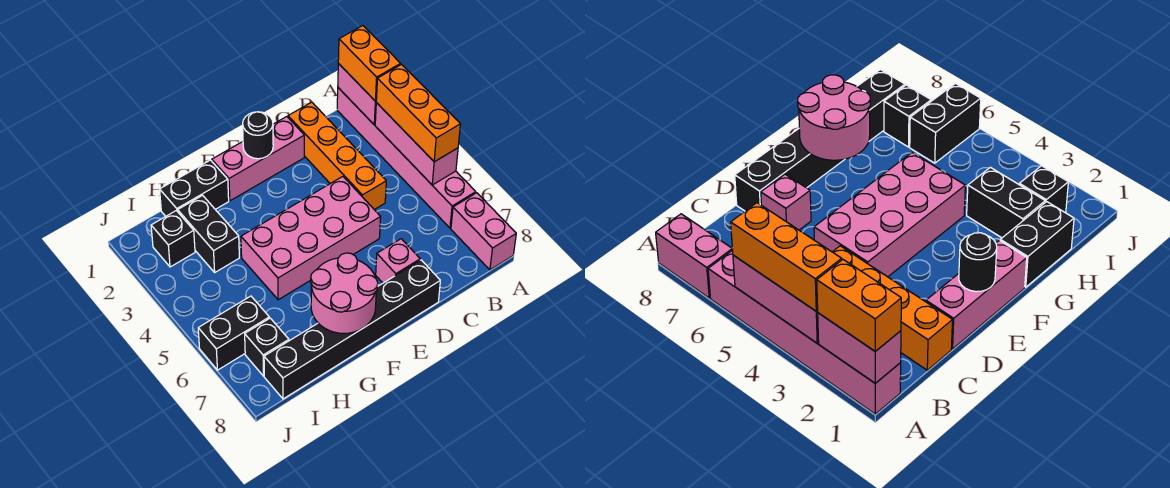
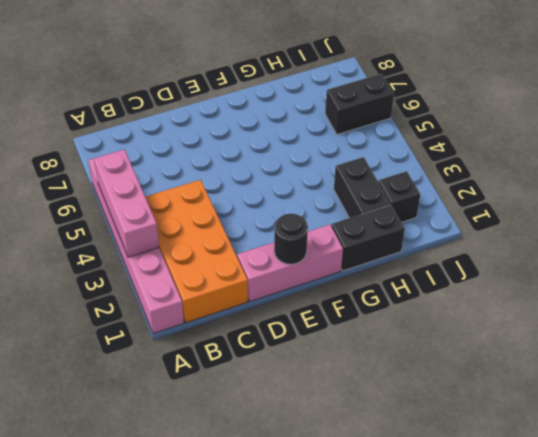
orange 2x4 brick [145,180,248,323] -> orange 1x4 brick [288,102,386,210]
none -> pink 1x2 brick [451,193,516,270]
none -> pink 2x4 brick [241,176,381,300]
none -> pink 1x1 brick [376,239,420,283]

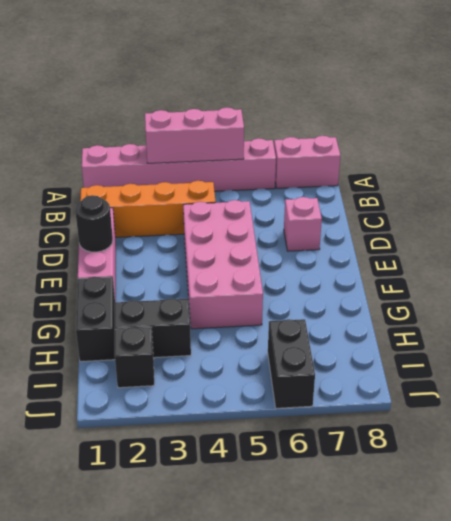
none -> black 1x6 brick [264,260,440,399]
none -> black 1x1 brick [245,318,289,376]
none -> pink 1x2 brick [338,63,376,125]

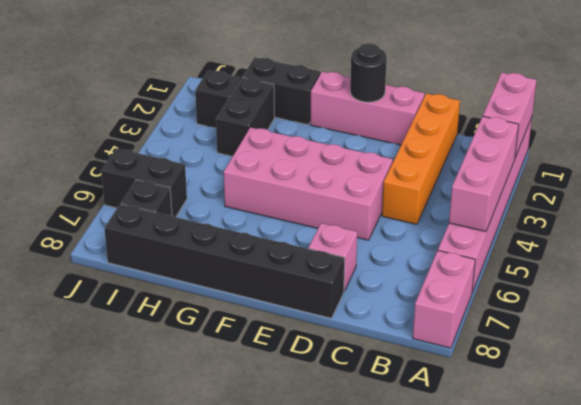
none -> pink 2x2 round brick [311,253,378,333]
none -> orange 1x2 brick [338,26,401,101]
none -> orange 1x3 brick [376,65,460,162]

